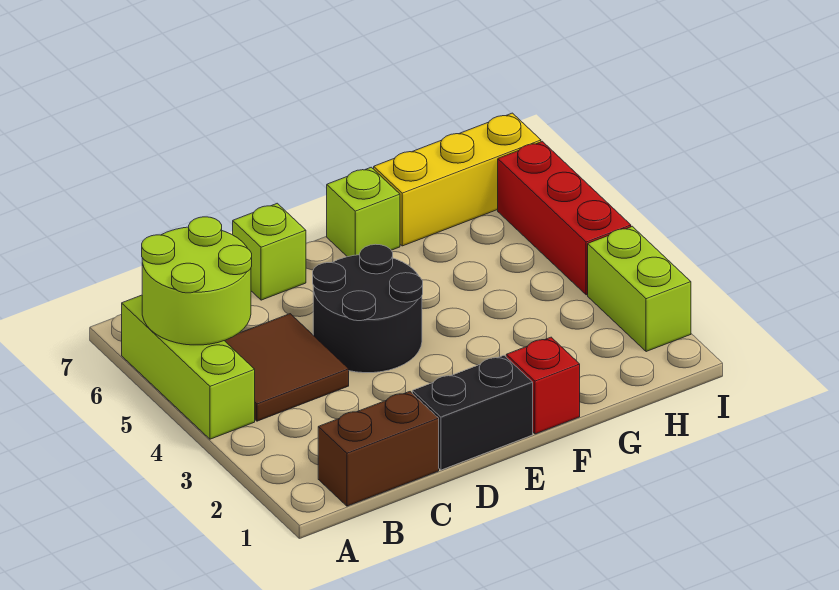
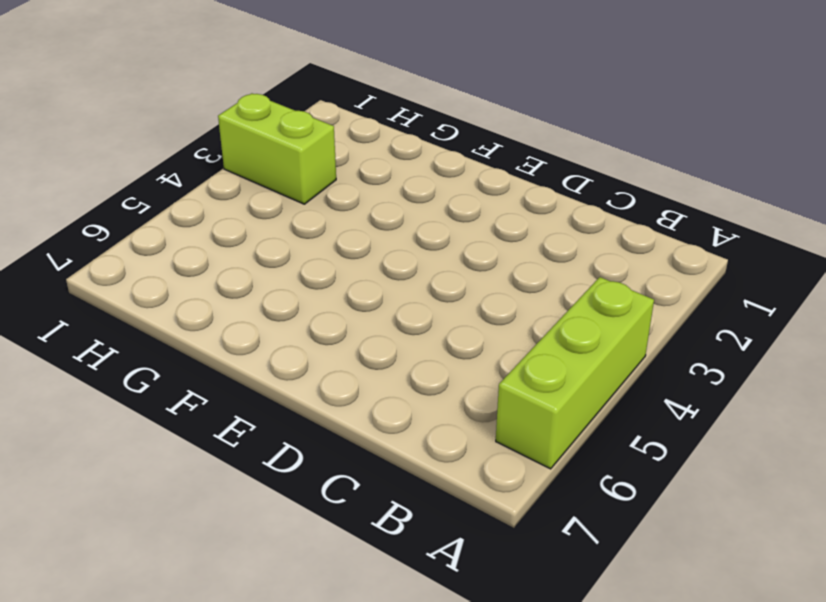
lime 1x2 brick [218,93,336,204] -> lime 1x2 brick turned to [588,226,691,352]
none -> brown 1x2 brick [318,392,439,506]
none -> brown 2x2 tile [225,314,349,421]
none -> black 1x2 brick [412,355,533,470]

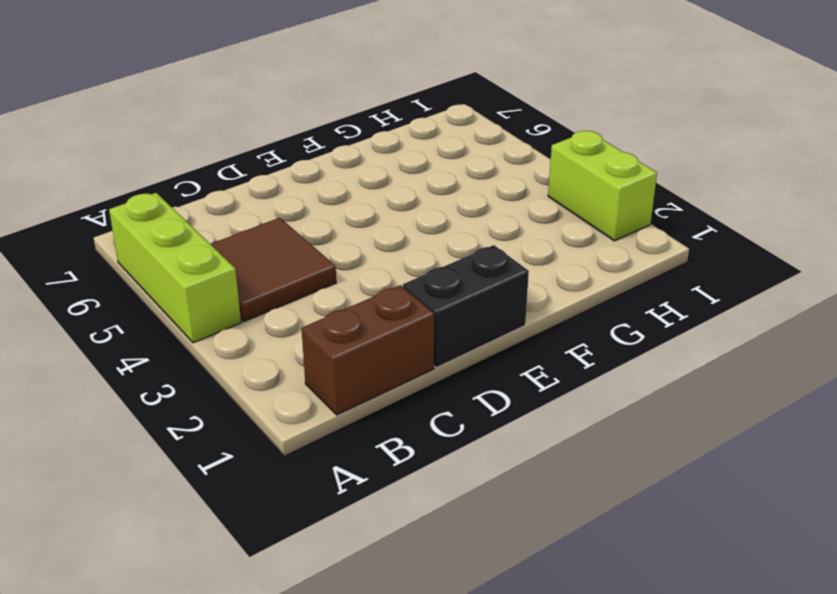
none -> black 2x2 round brick [313,244,423,373]
none -> lime 1x1 brick [233,203,306,300]
none -> red 1x1 brick [506,337,580,434]

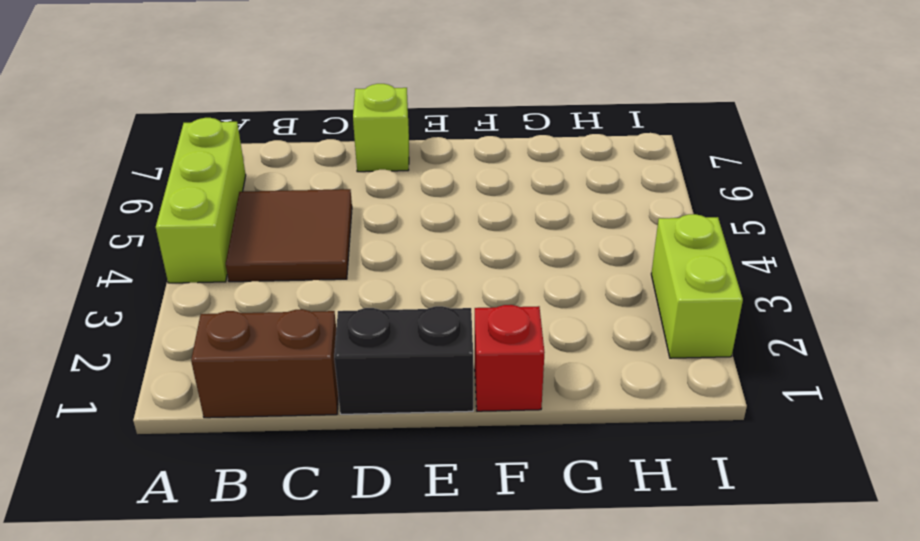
none -> black 2x2 round brick [313,244,423,373]
none -> lime 1x1 brick [327,167,400,257]
none -> yellow 1x3 brick [374,113,541,246]

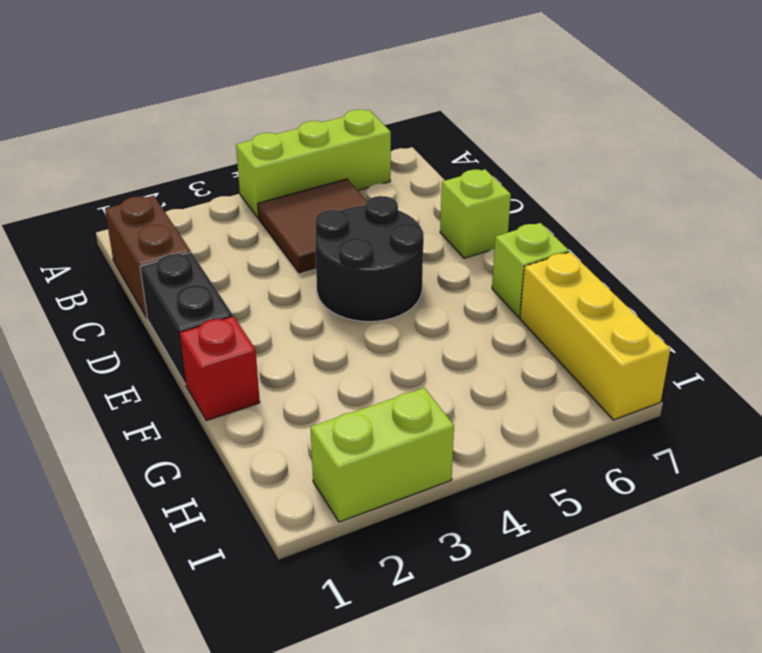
none -> red 1x3 brick [498,141,631,295]
none -> lime 2x2 round brick [142,217,252,345]

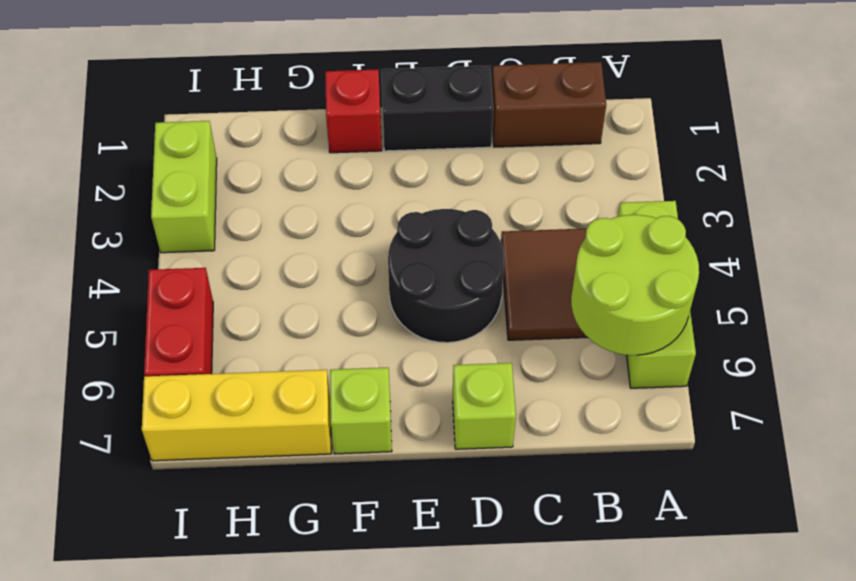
red 1x2 brick [144,268,213,376] -> red 1x3 brick [498,141,631,295]

